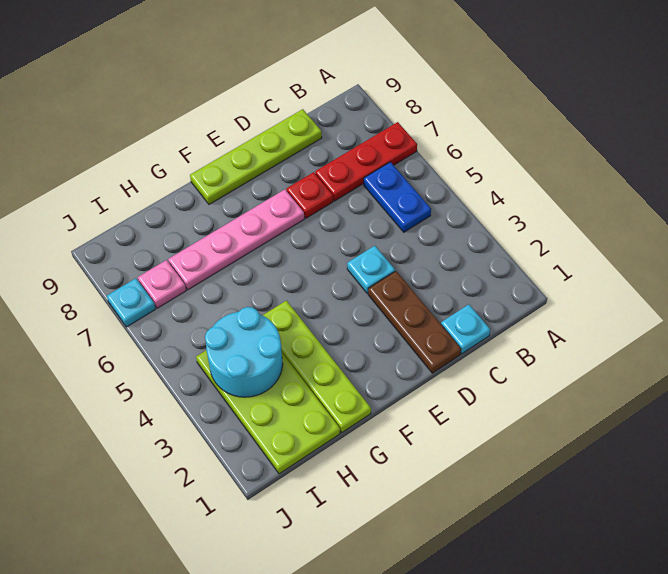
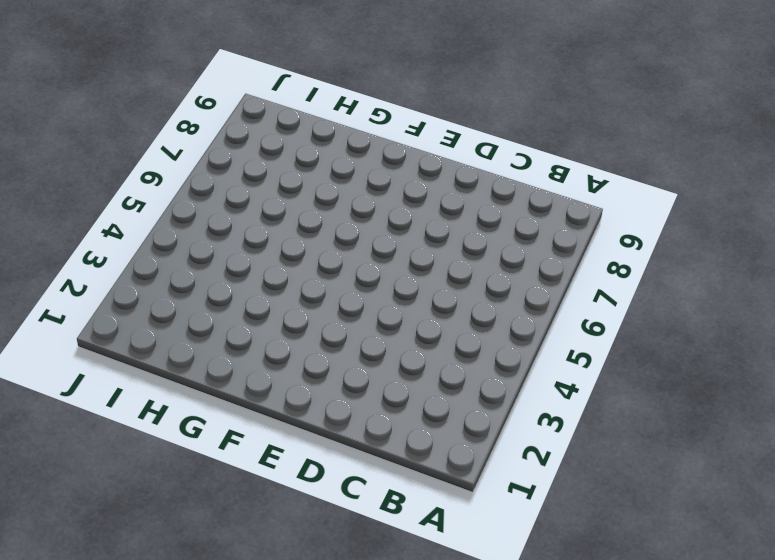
none -> red 1x3 plate [315,122,417,201]
none -> blue 1x2 plate [364,162,431,232]
none -> cyan 1x1 plate [441,305,490,354]

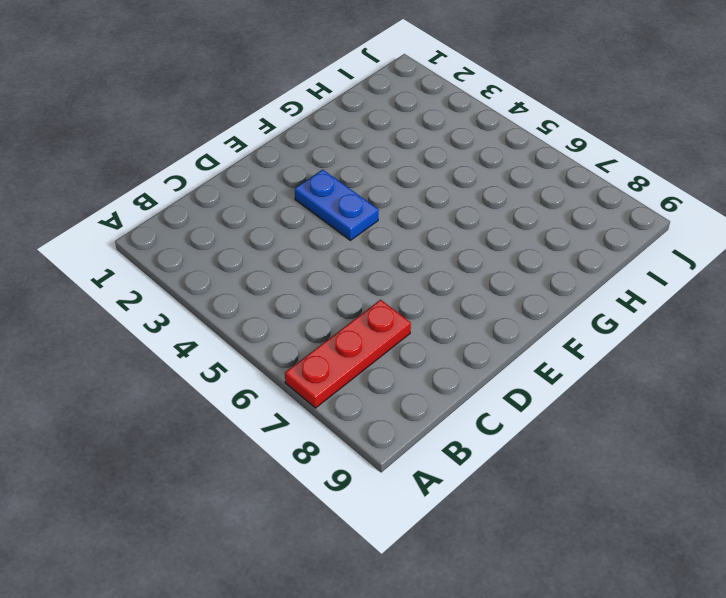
blue 1x2 plate [295,169,379,240] -> blue 1x2 plate moved to [364,162,431,232]
none -> cyan 1x1 plate [441,305,490,354]
none -> lime 1x4 plate [190,109,322,204]
none -> brown 1x3 plate [368,271,461,373]

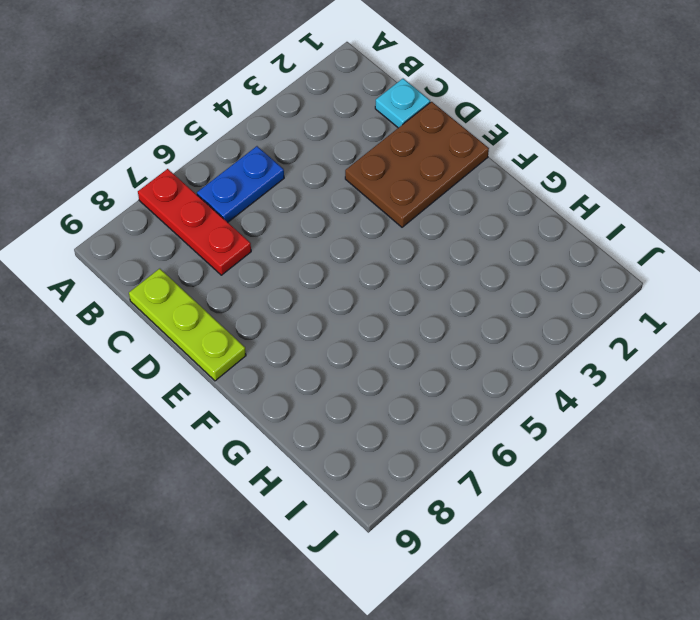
lime 1x3 plate [129,269,246,381] -> lime 1x4 plate [190,109,322,204]
brown 2x3 plate [345,102,489,227] -> brown 1x3 plate [368,271,461,373]
none -> cyan 1x1 plate [347,246,395,293]
none -> red 1x1 plate [287,172,333,218]
none -> pink 1x4 plate [168,190,304,290]

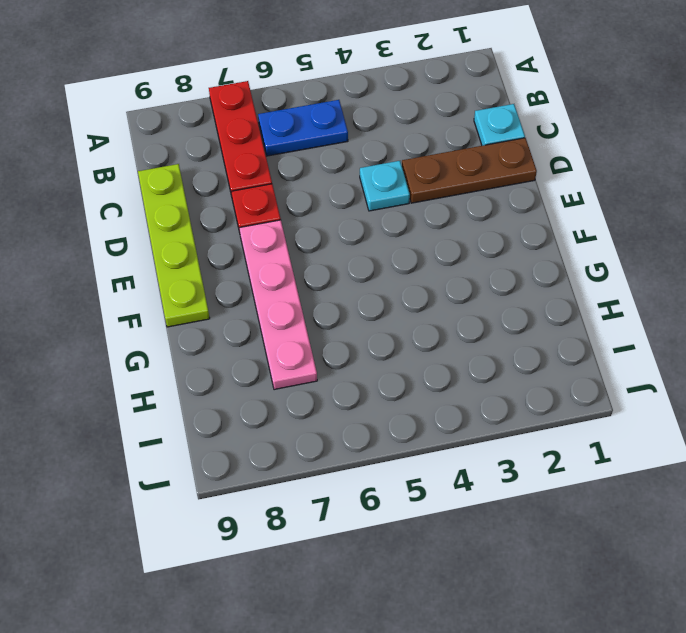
none -> lime 1x4 plate [263,301,371,432]
none -> lime 2x4 plate [196,351,340,474]
none -> pink 1x1 plate [138,260,186,308]

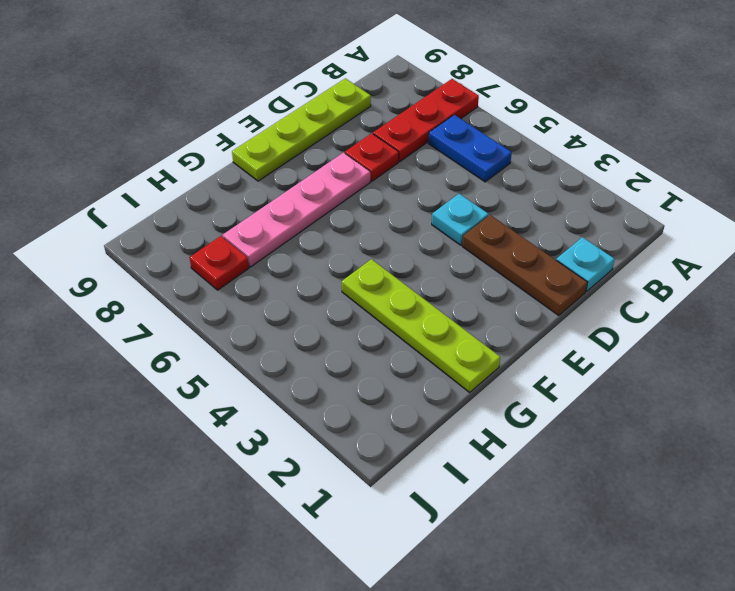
red 1x1 plate [189,236,249,290] -> pink 1x1 plate [138,260,186,308]
none -> lime 2x4 plate [196,351,340,474]
none -> cyan 1x1 plate [107,278,156,327]
none -> cyan 2x2 round brick [205,307,283,397]

